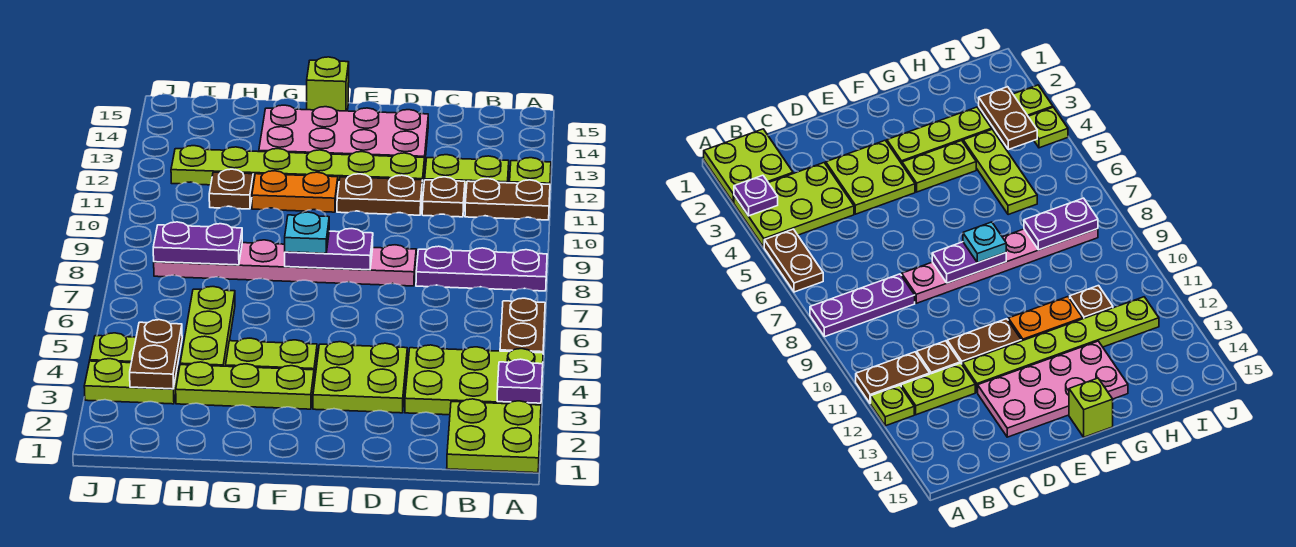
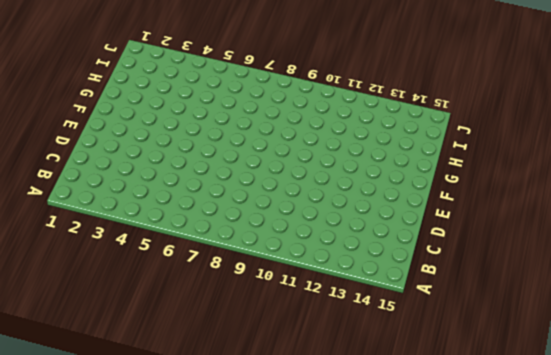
none -> lime 2x2 plate [447,399,541,473]
none -> lime 2x3 plate [405,345,543,415]
none -> brown 1x2 plate [500,298,545,353]

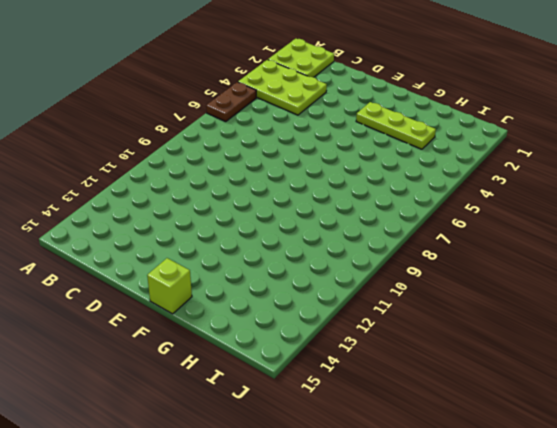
none -> purple 1x3 plate [416,246,547,291]
none -> brown 1x2 plate [465,179,550,220]
none -> lime 1x1 plate [510,158,551,184]

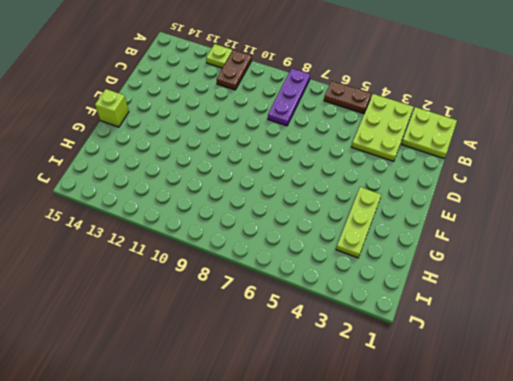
none -> lime 1x2 plate [425,155,509,194]
none -> brown 1x1 plate [422,177,465,217]
none -> lime 2x2 plate [313,342,407,413]

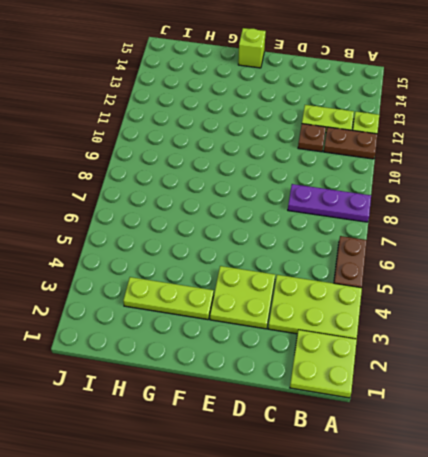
none -> pink 1x6 plate [154,240,416,286]
none -> brown 1x2 plate [337,174,423,215]
none -> lime 1x6 plate [171,146,425,191]

